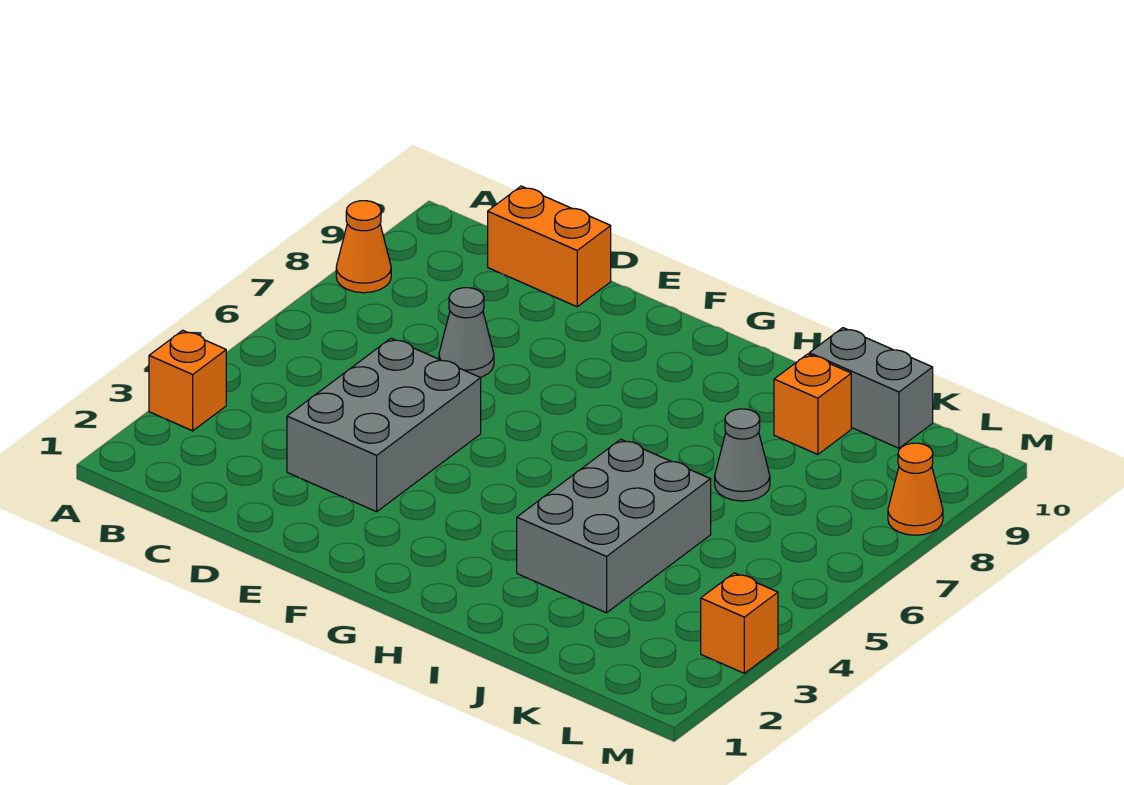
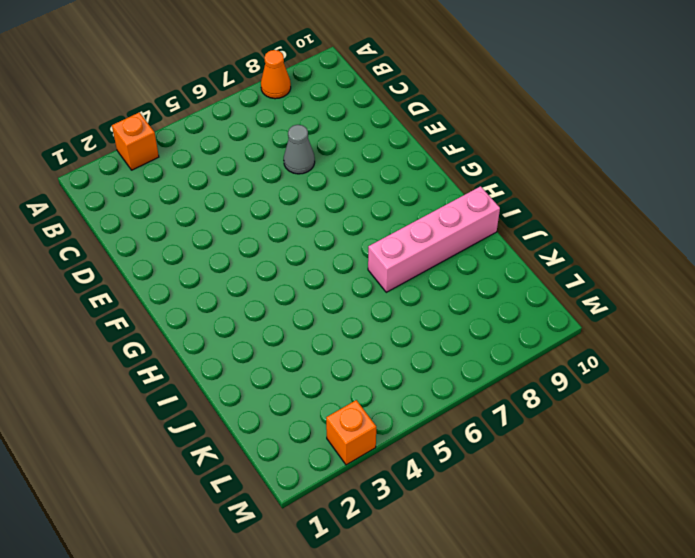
pink 1x4 brick [368,186,500,292] -> none
none -> orange 1x2 brick [488,186,611,307]
none -> grey 2x3 brick [287,338,481,512]

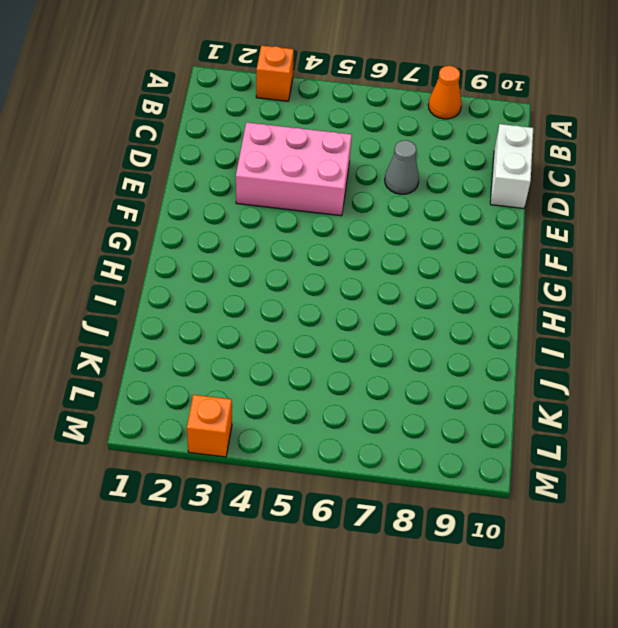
white 1x2 brick [490,124,533,208] -> orange 1x2 brick [488,186,611,307]
pink 2x3 brick [236,122,352,216] -> grey 2x3 brick [287,338,481,512]
none -> grey 2x3 brick [517,439,711,613]
none -> grey 1x1 cone [715,409,770,501]

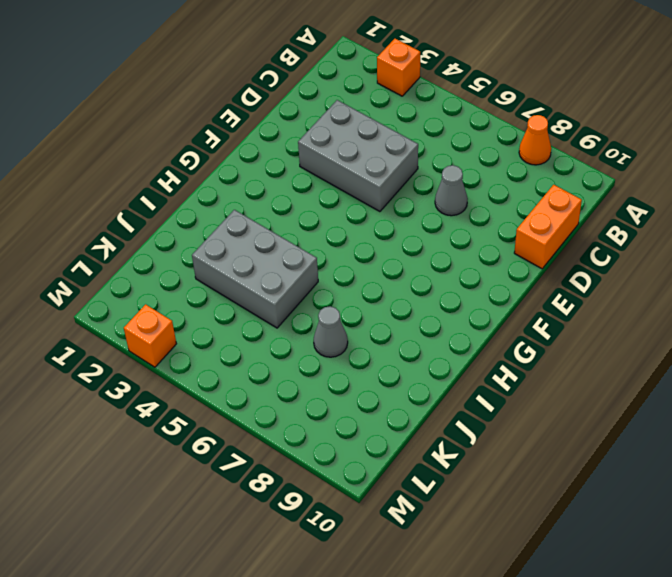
none -> orange 1x1 brick [774,354,851,454]
none -> grey 1x2 brick [809,328,933,448]

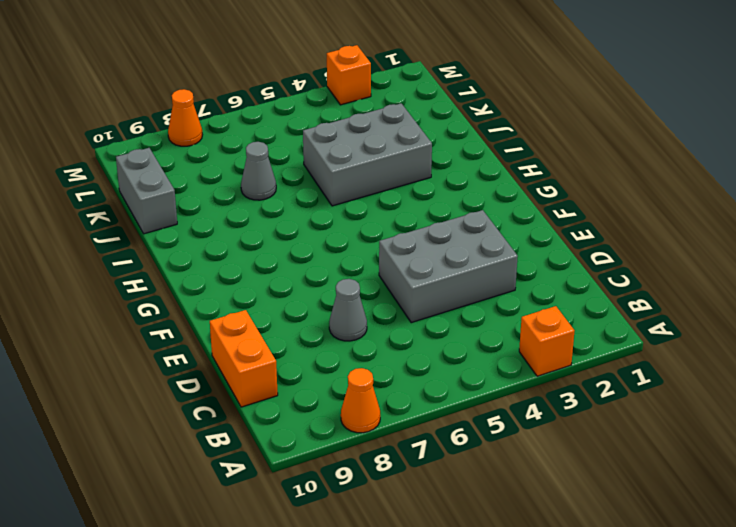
none -> orange 1x1 brick [774,354,851,454]

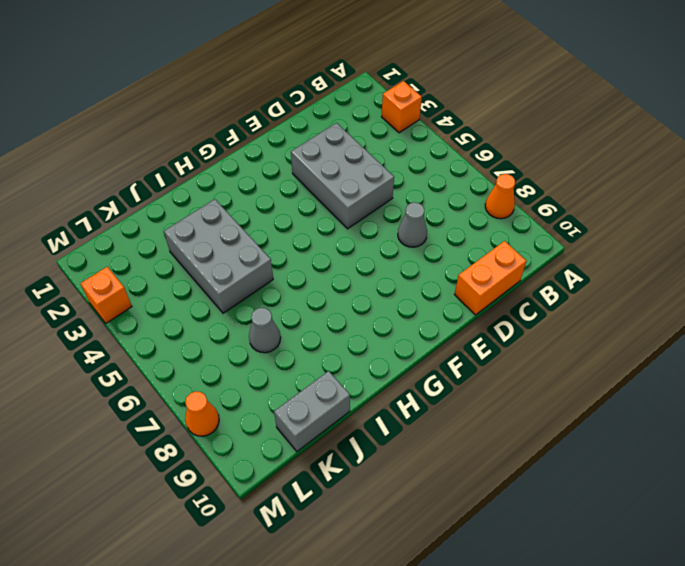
none -> orange 1x1 brick [774,354,851,454]

